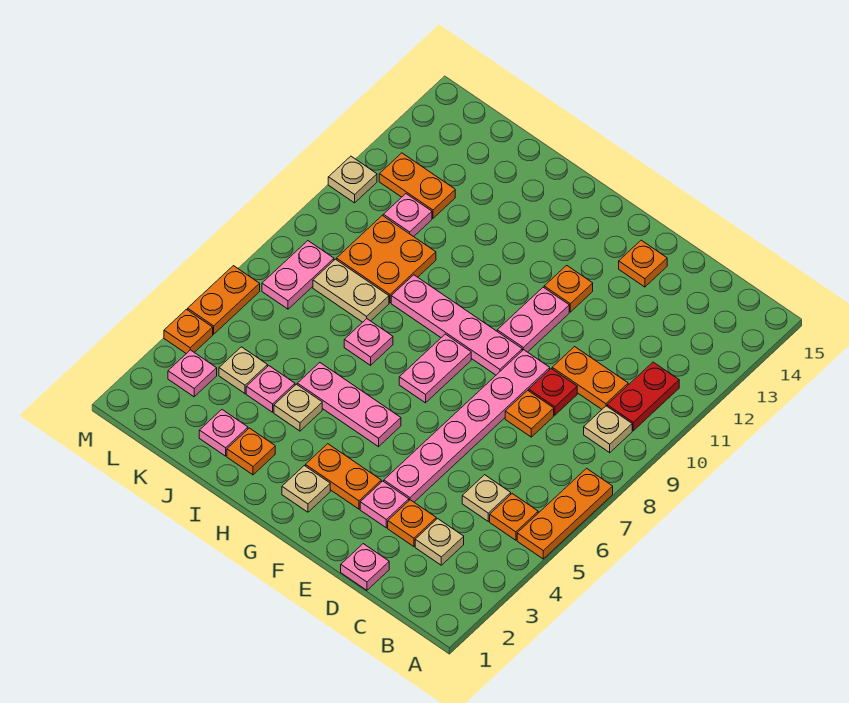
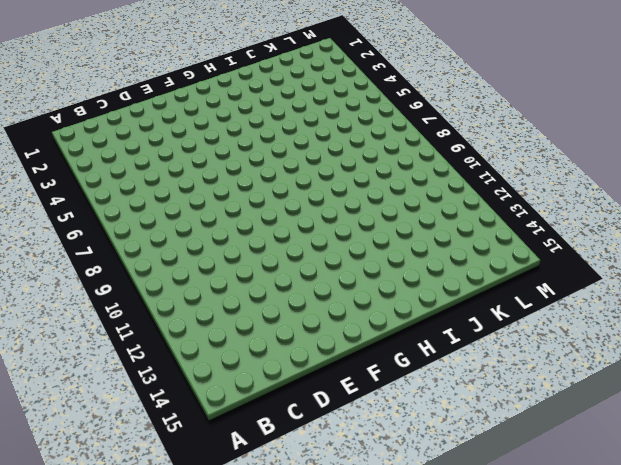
none -> orange 1x3 plate [517,468,613,559]
none -> orange 1x1 plate [490,494,538,540]
none -> tan 1x1 plate [584,406,632,453]
none -> red 1x2 plate [607,362,679,431]

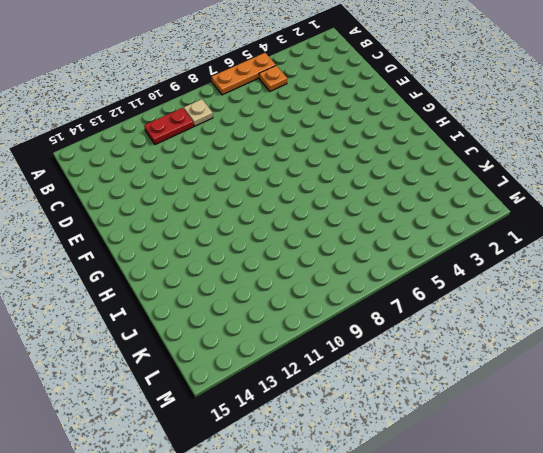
none -> tan 1x1 plate [415,519,464,565]
none -> tan 1x1 plate [462,475,511,521]
none -> orange 1x2 plate [552,347,628,409]
none -> pink 1x1 plate [341,544,389,590]

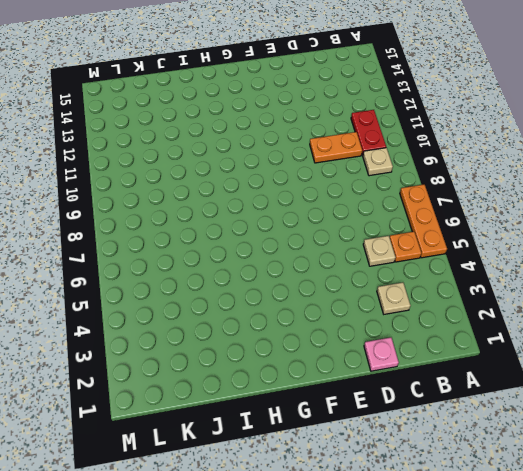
none -> orange 1x1 plate [388,500,436,547]
none -> orange 1x1 plate [505,390,554,437]
none -> red 1x1 plate [529,369,577,415]
none -> pink 1x1 plate [360,481,409,528]

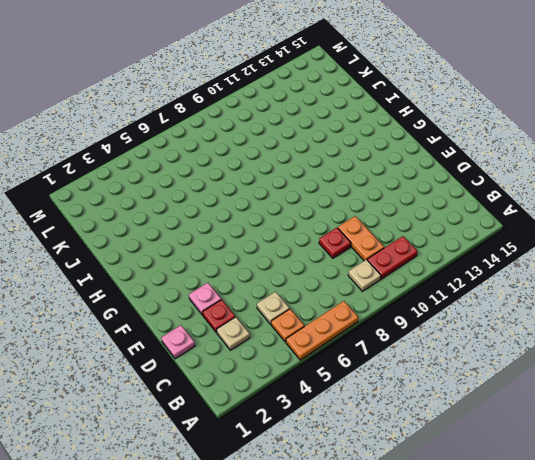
red 1x1 plate [203,300,235,332] -> orange 1x1 plate [388,500,436,547]
none -> orange 1x1 plate [505,390,554,437]
none -> pink 1x6 plate [384,350,550,502]
none -> orange 1x1 plate [619,240,667,287]
none -> orange 1x2 plate [305,444,381,509]

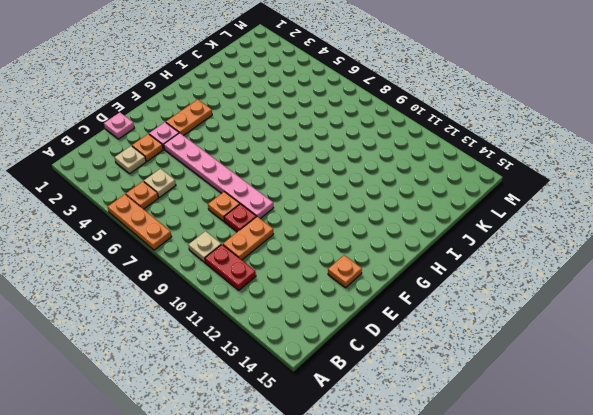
none -> pink 1x4 plate [391,275,522,375]
none -> pink 1x2 plate [497,287,569,352]
none -> orange 1x1 plate [544,265,593,312]
none -> tan 1x1 plate [282,466,330,512]

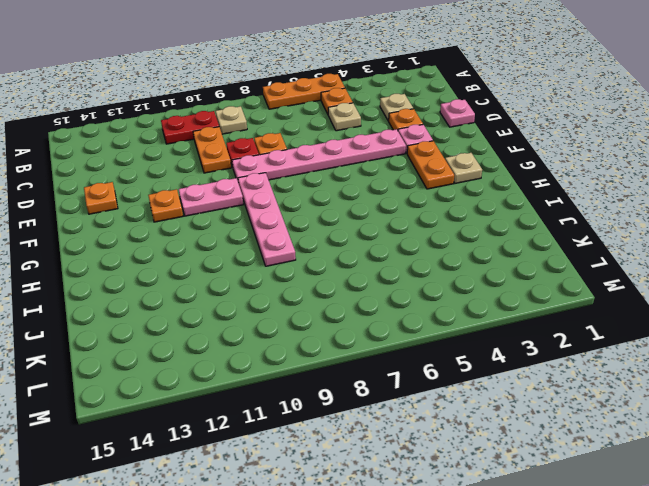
none -> pink 1x3 plate [297,363,401,447]
none -> pink 1x2 plate [399,334,471,403]
none -> orange 1x1 plate [227,428,275,475]
none -> tan 1x1 plate [274,384,322,431]

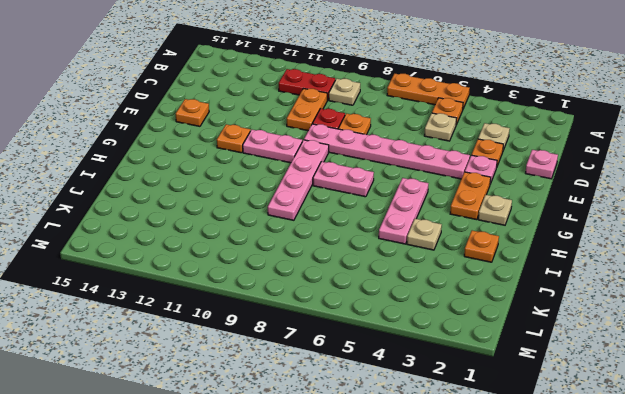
none -> pink 1x1 plate [344,319,393,365]
none -> pink 1x1 plate [199,410,248,456]
none -> pink 1x1 plate [246,366,295,412]
none -> tan 1x2 plate [313,259,389,322]

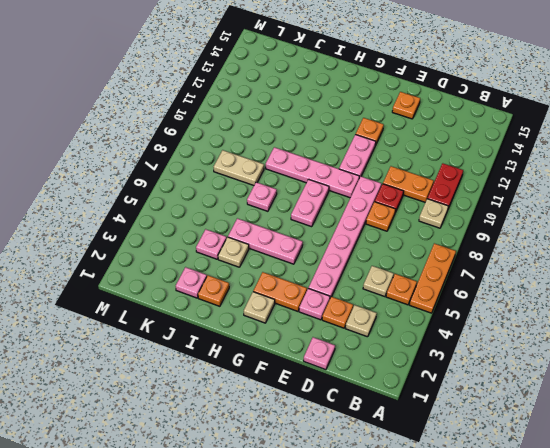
none -> orange 2x2 plate [336,215,436,303]
none -> tan 1x1 plate [219,347,268,394]
none -> pink 1x1 plate [383,194,432,237]
none -> orange 1x2 plate [379,153,455,218]

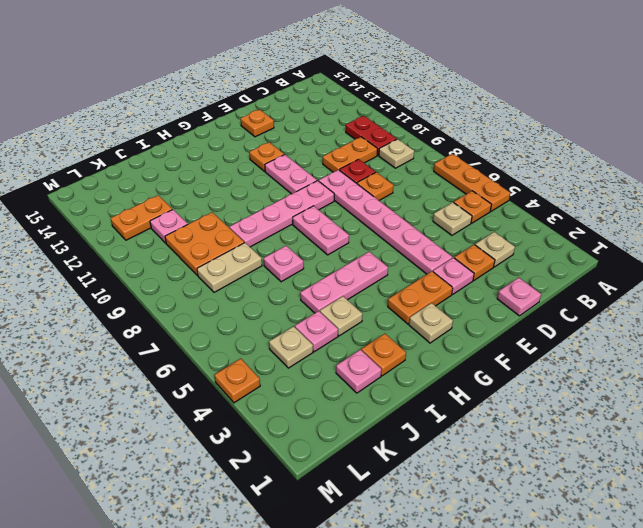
none -> pink 1x1 plate [168,350,217,397]
none -> pink 1x2 plate [262,241,334,309]
none -> orange 1x2 plate [188,266,260,334]
none -> tan 1x1 plate [328,156,377,203]

